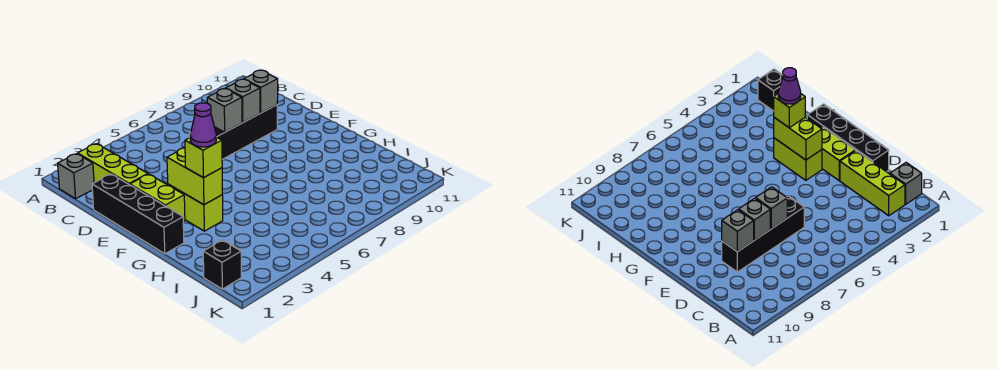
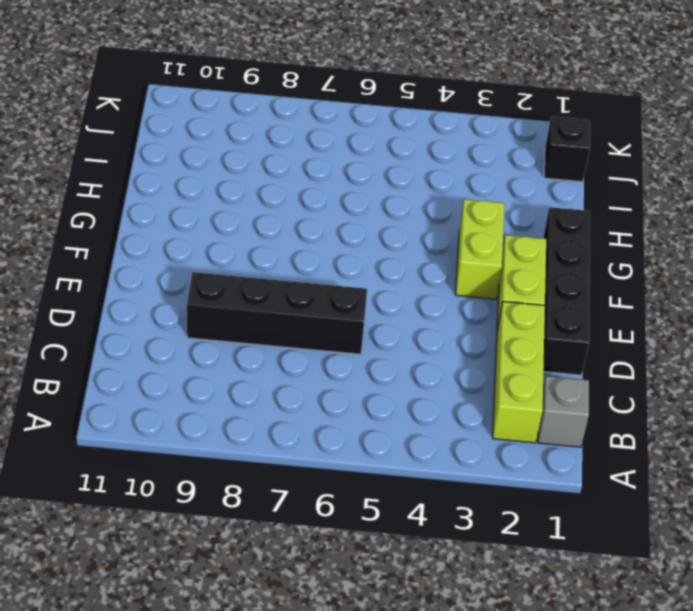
none -> grey 1x1 brick [207,89,242,132]
none -> grey 1x1 brick [226,79,260,122]
none -> grey 1x1 brick [244,70,278,113]

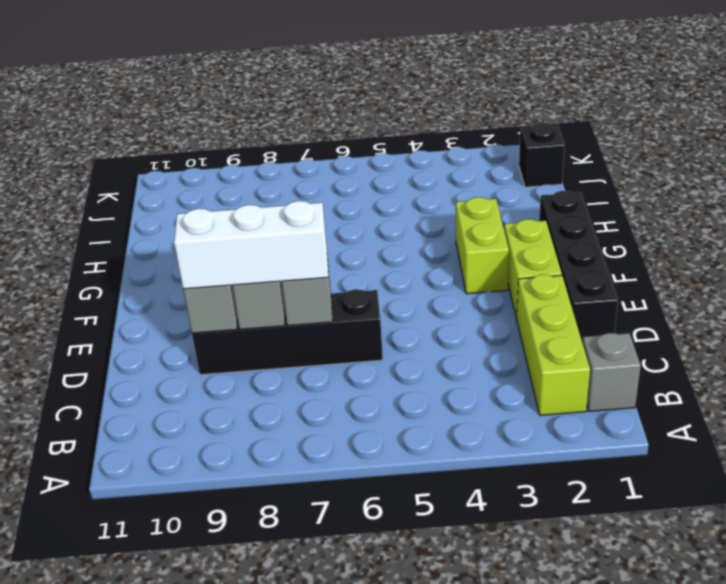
white 1x3 brick [174,201,328,289] -> none
none -> lime 1x2 brick [167,148,222,205]
none -> lime 1x1 brick [185,137,222,178]
none -> purple 1x1 cone [190,103,216,147]

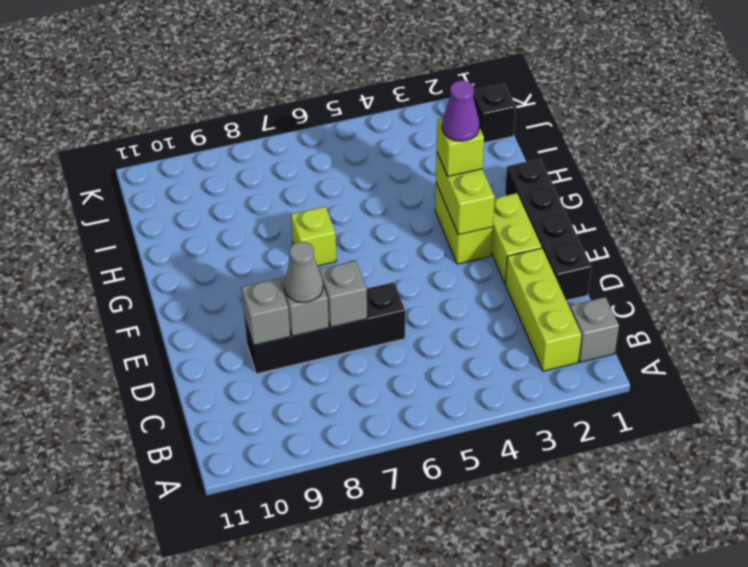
grey 1x1 cone [284,242,323,303] -> none
lime 1x1 brick [291,207,336,266] -> none

